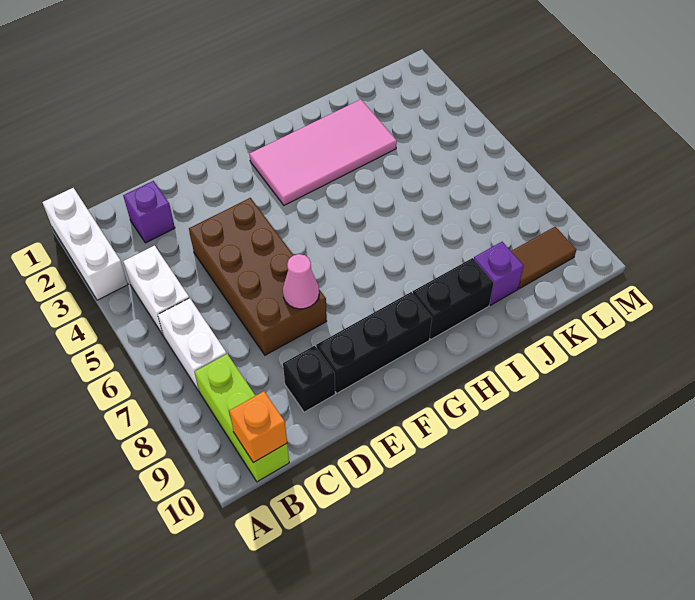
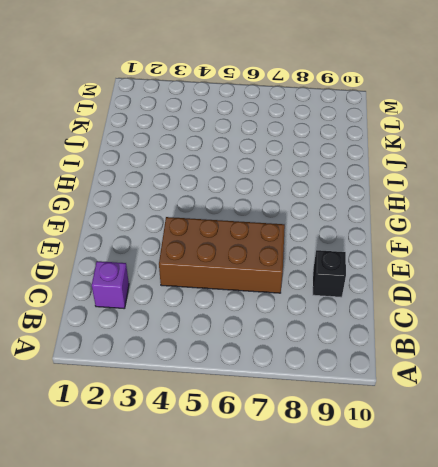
none -> white 1x3 brick [42,188,128,300]
none -> white 1x2 brick [123,246,189,336]
none -> white 1x2 brick [158,298,227,391]

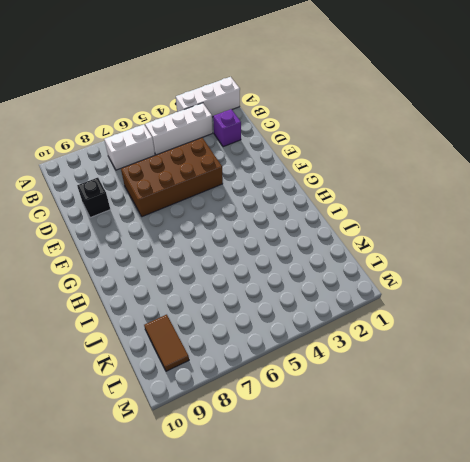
white 1x3 brick [145,103,213,155] -> white 1x2 brick [123,246,189,336]
none -> lime 1x3 brick [195,354,289,482]
none -> black 1x3 brick [316,292,432,393]
none -> pink 2x4 tile [249,99,397,205]

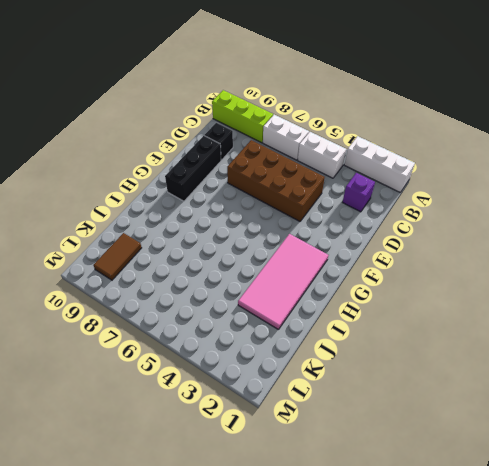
none -> black 1x2 brick [413,258,494,339]
none -> purple 1x1 brick [474,242,524,305]
none -> orange 1x1 brick [229,391,287,463]

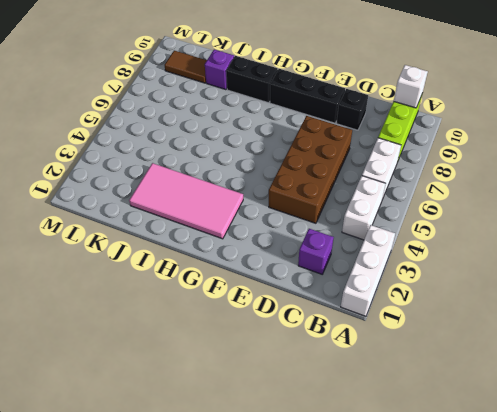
white 1x1 brick [394,65,428,108] -> orange 1x1 brick [229,391,287,463]
none -> pink 1x1 cone [283,254,319,309]

